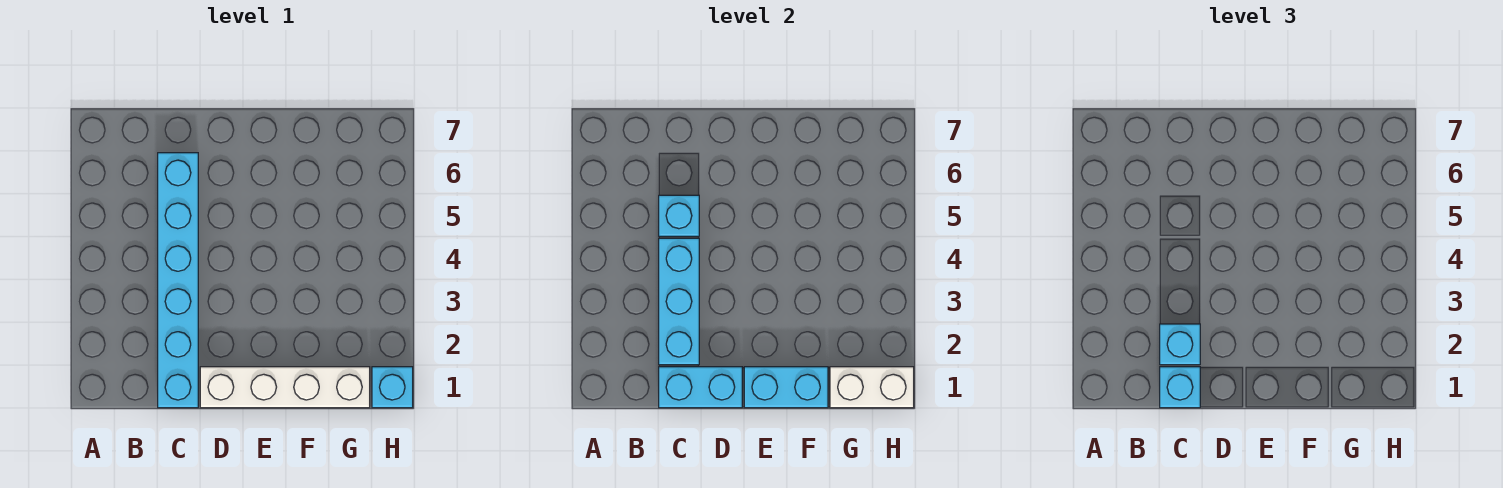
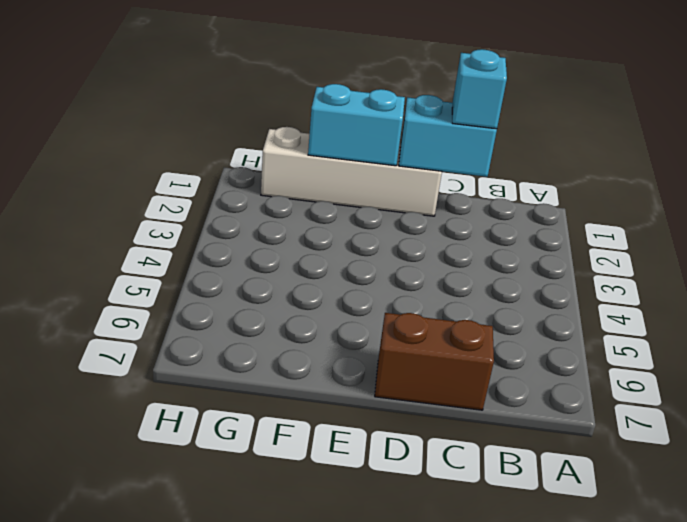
brown 1x2 brick [375,313,494,410] -> none
none -> cyan 1x6 brick [158,153,198,408]
none -> cyan 1x1 brick [372,367,413,408]

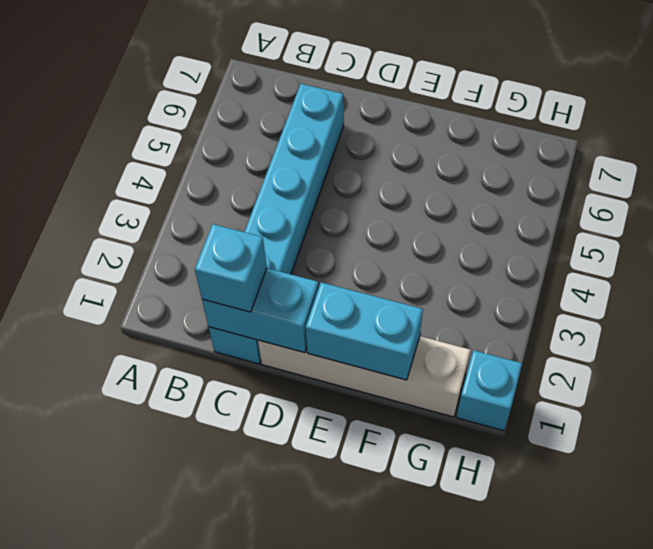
none -> cyan 1x3 brick [659,238,699,365]
none -> cyan 1x1 brick [659,195,699,236]

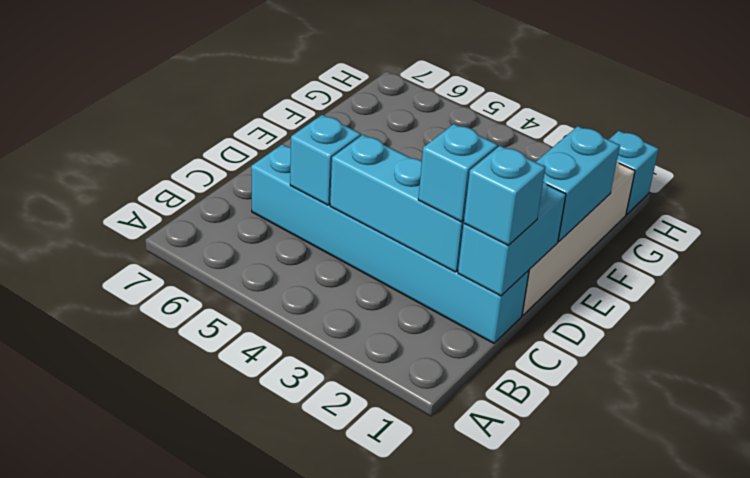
none -> white 1x2 brick [830,367,914,408]

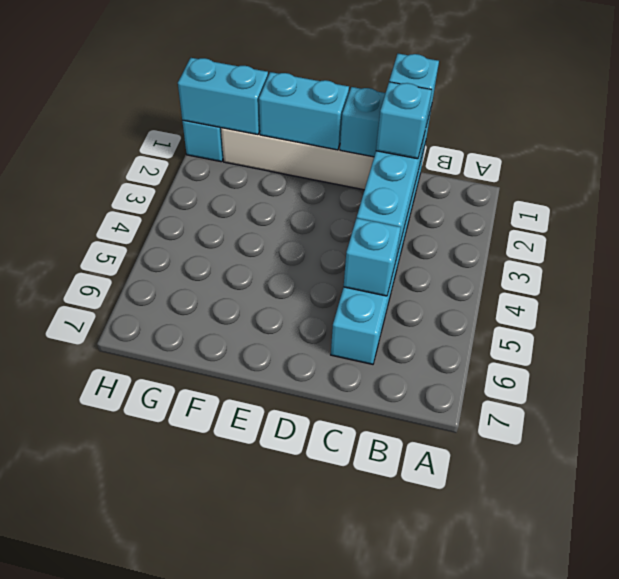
cyan 1x2 brick [178,58,268,135] -> white 1x2 brick [830,367,914,408]

